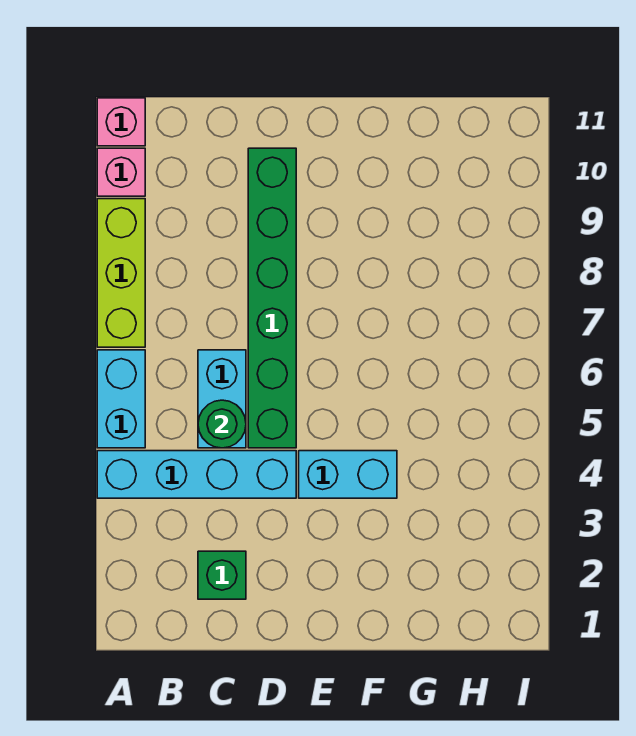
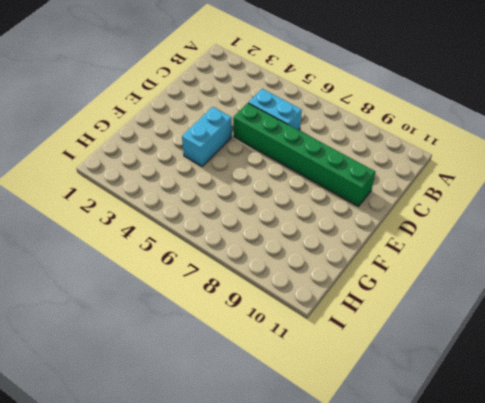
none -> cyan 1x4 brick [97,451,296,498]
none -> cyan 1x2 brick [97,350,145,448]

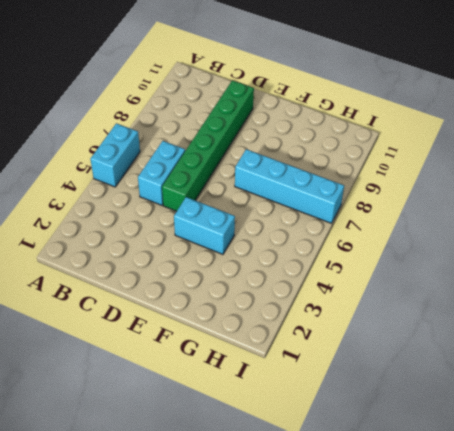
cyan 1x4 brick [235,149,344,223] -> cyan 1x4 brick moved to [97,451,296,498]
none -> lime 1x3 brick [97,199,145,347]
none -> pink 1x1 brick [97,148,145,196]

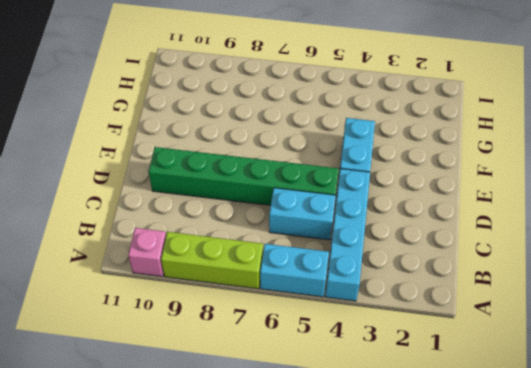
none -> pink 1x1 brick [97,98,145,146]
none -> green 1x1 brick [198,551,246,599]

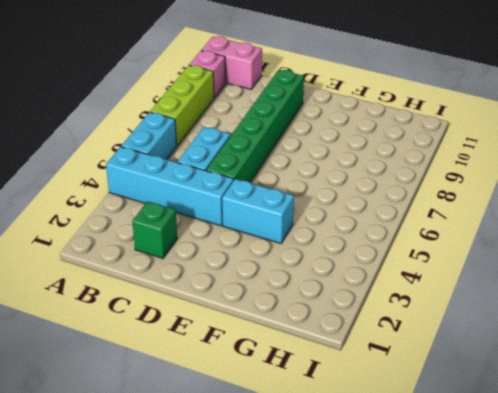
pink 1x2 brick [201,36,262,89] -> pink 1x1 brick [97,98,145,146]
none -> green 1x1 round brick [198,400,246,448]

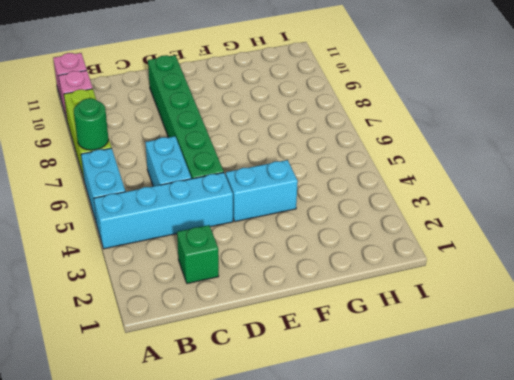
green 1x1 round brick [74,98,108,150] -> green 1x1 round brick moved to [198,400,246,448]

